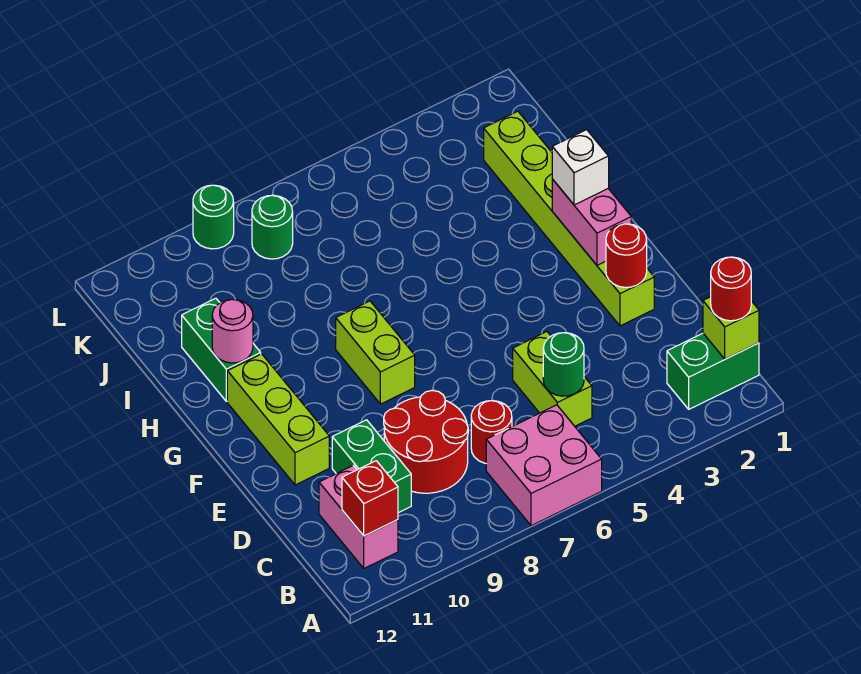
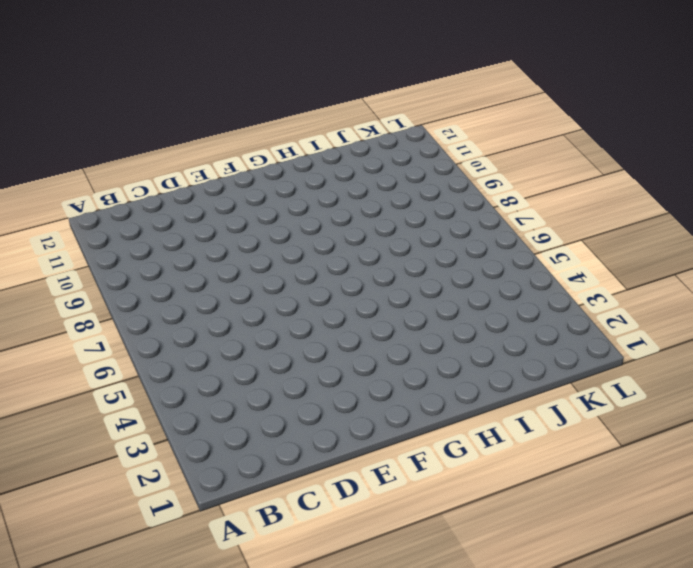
none -> pink 2x2 brick [486,405,602,526]
none -> green 1x2 brick [667,333,759,409]
none -> pink 1x2 brick [319,465,398,568]

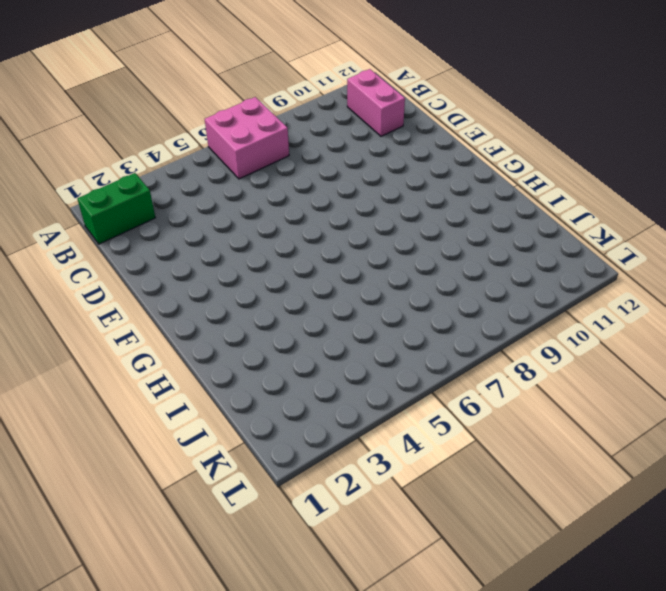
none -> lime 1x2 brick [513,332,592,426]
none -> red 1x1 round brick [471,401,512,463]
none -> red 2x2 round brick [384,390,468,493]

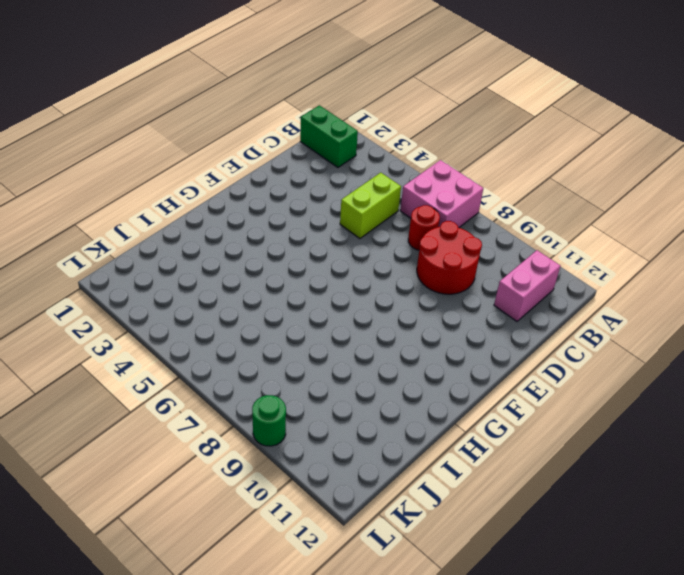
none -> green 1x2 brick [332,420,411,513]
none -> lime 1x6 brick [484,111,654,326]
none -> lime 1x3 brick [227,354,329,485]

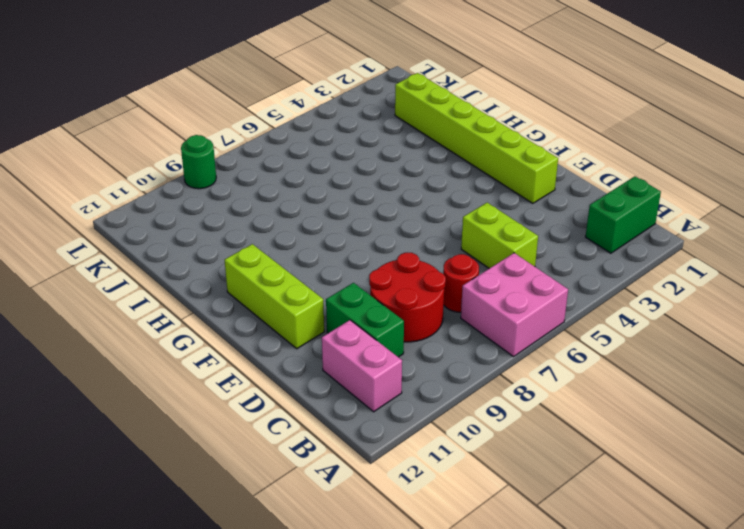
none -> lime 1x2 brick [336,301,415,404]
none -> green 1x2 brick [182,298,261,401]
none -> green 1x1 round brick [252,195,293,259]

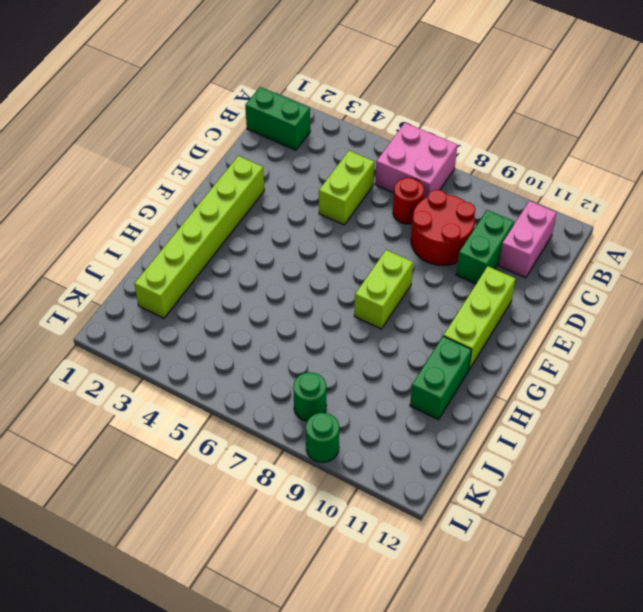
none -> lime 1x1 brick [703,297,759,359]
none -> red 1x1 brick [342,461,398,536]
none -> green 1x1 round brick [543,333,584,396]

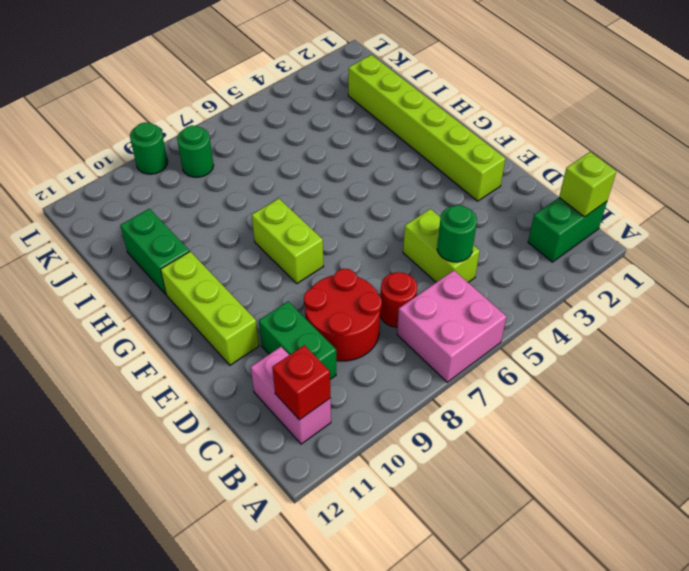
none -> red 1x1 round brick [606,224,647,287]
none -> pink 1x2 brick [552,179,631,265]
none -> pink 1x1 round brick [212,299,253,363]

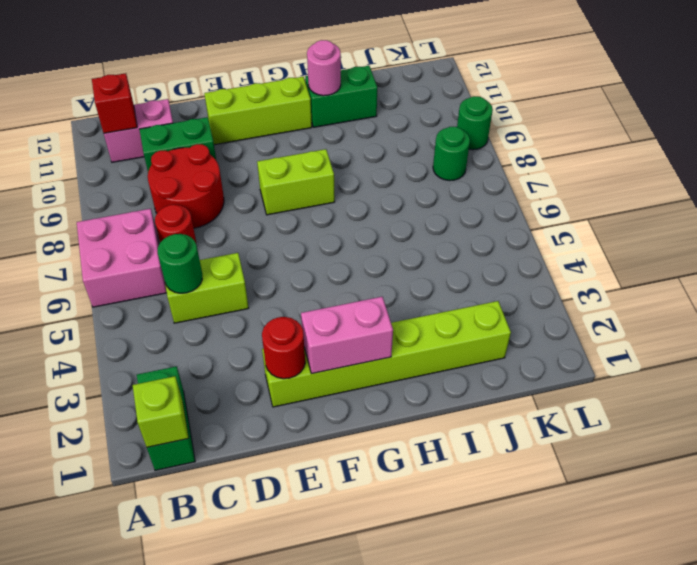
none -> red 1x1 round brick [711,257,751,321]
none -> white 1x1 brick [552,130,609,205]

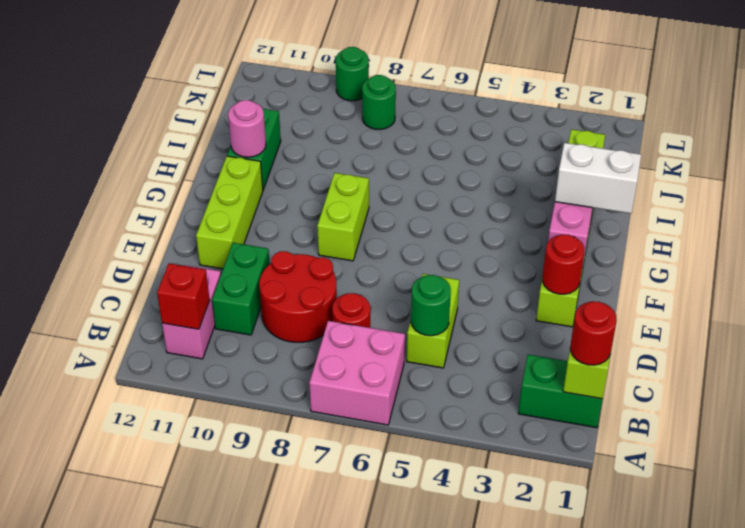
white 1x2 brick [555,143,641,214] -> white 1x1 brick [552,130,609,205]

